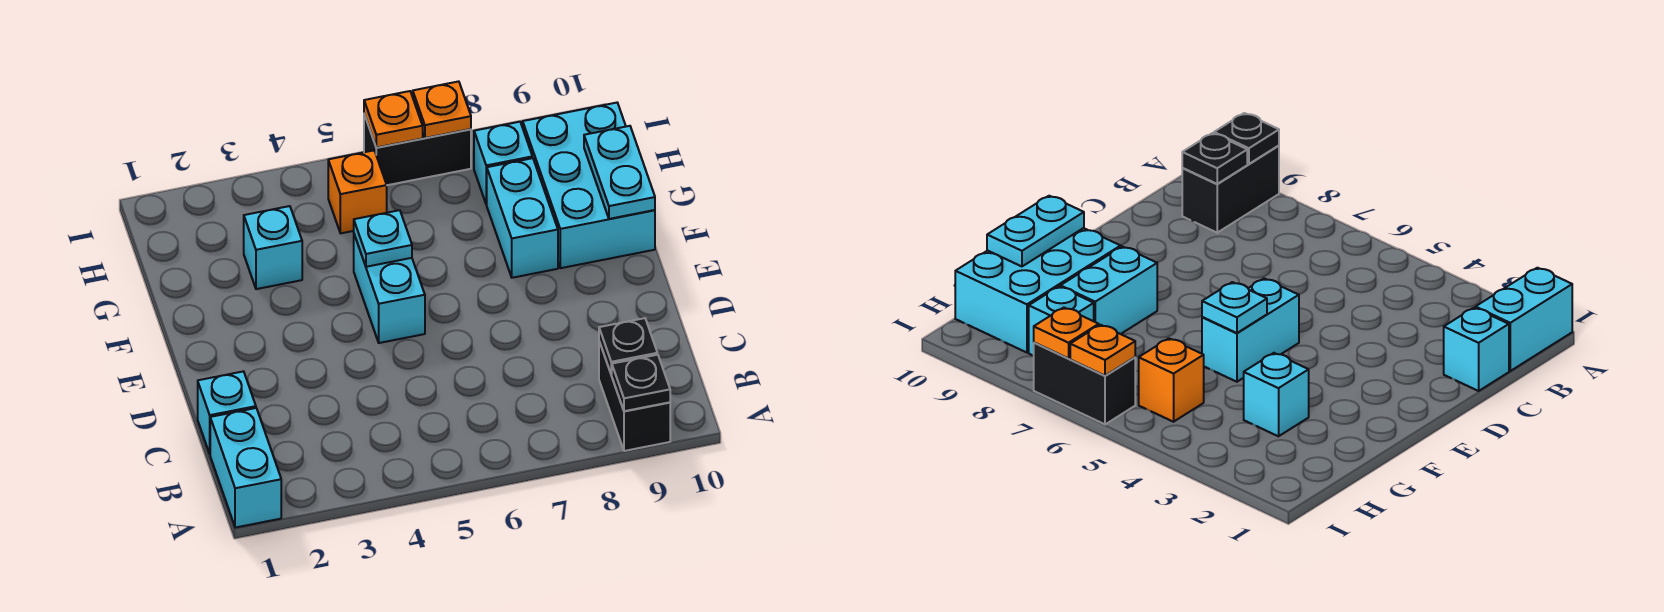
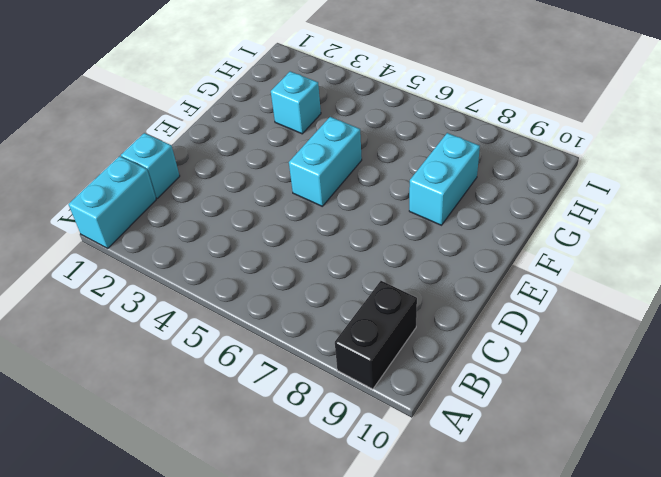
none -> cyan 2x3 brick [523,103,655,268]
none -> orange 1x1 brick [328,151,387,233]
none -> cyan 1x1 brick [474,122,532,204]

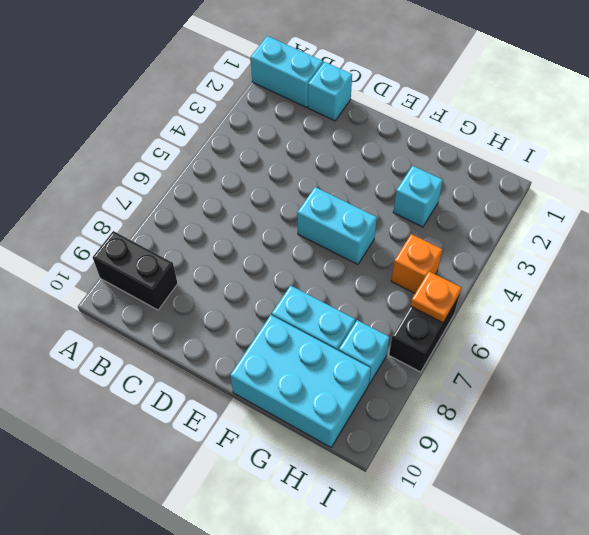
none -> black 1x1 plate [611,355,670,411]
none -> black 1x1 plate [599,318,657,374]
none -> cyan 1x1 plate [354,210,412,267]

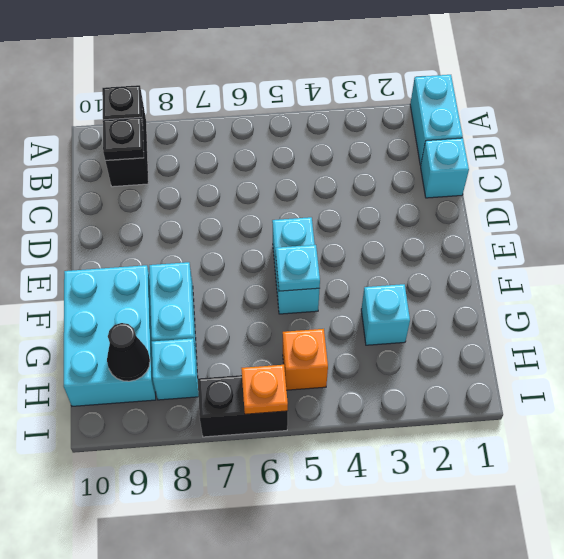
black 1x1 cone [107,323,150,381] -> none
none -> cyan 1x2 plate [584,126,655,219]
none -> orange 1x1 plate [413,81,471,138]

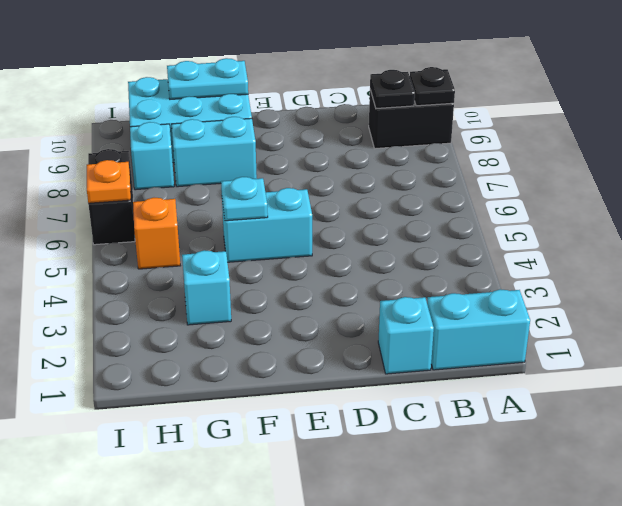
none -> orange 1x1 plate [413,81,471,138]

